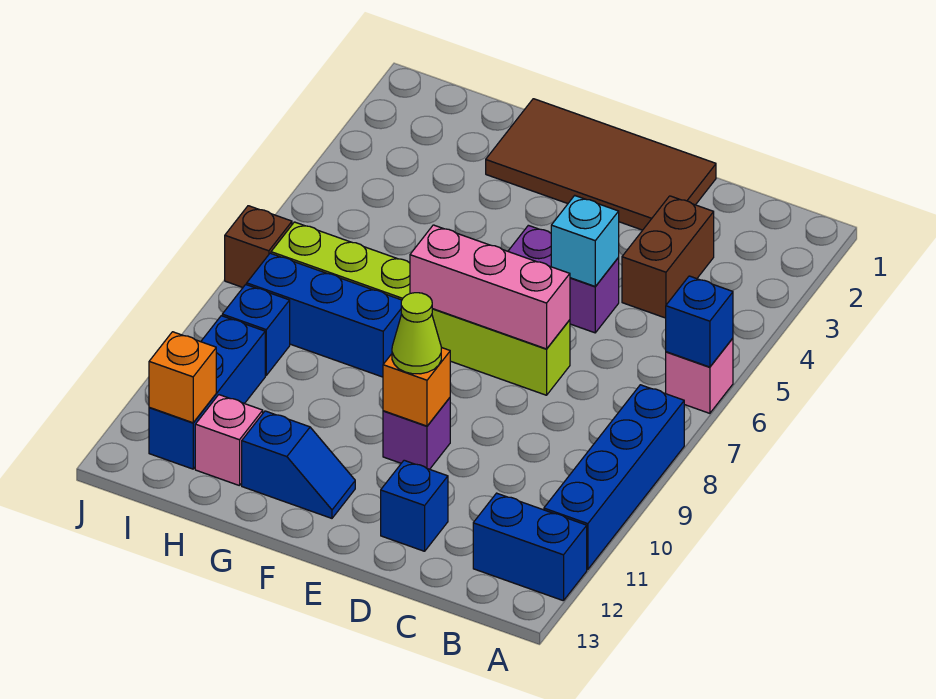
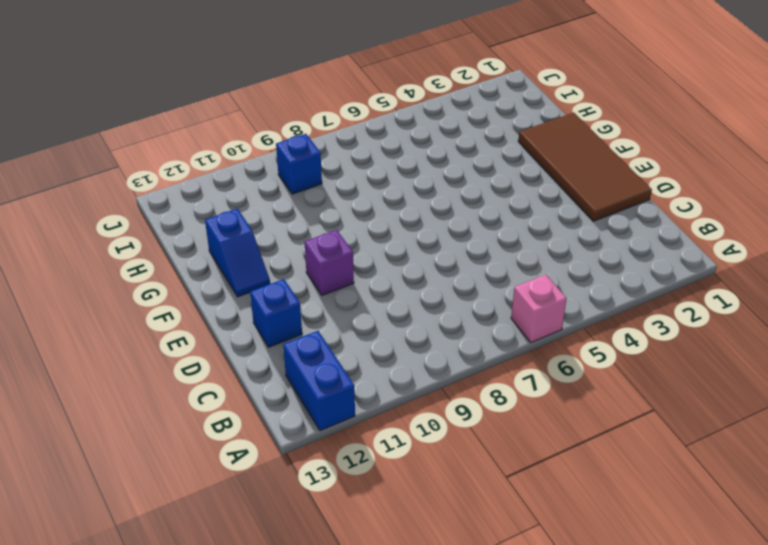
none -> blue 1x4 brick [544,385,684,569]
none -> brown 1x2 brick [622,196,714,318]
none -> purple 1x2 brick [508,225,619,333]

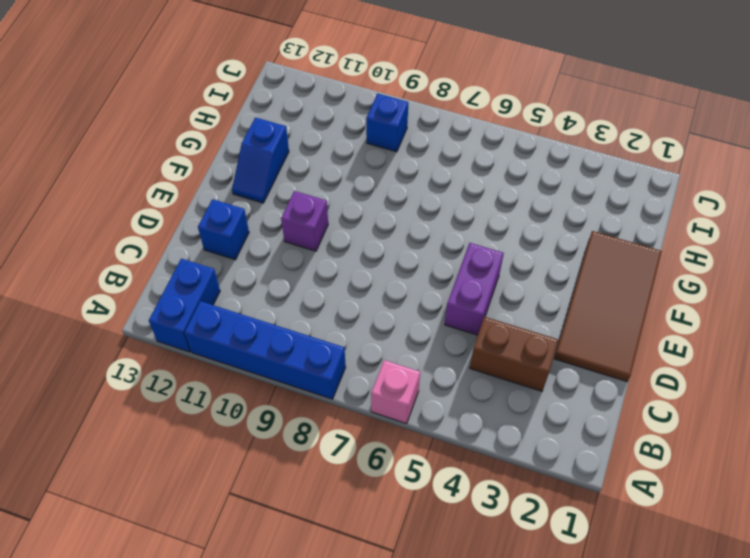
none -> lime 1x6 brick [271,222,570,395]
none -> blue 1x3 brick [247,253,402,377]
none -> pink 1x1 brick [195,395,263,486]

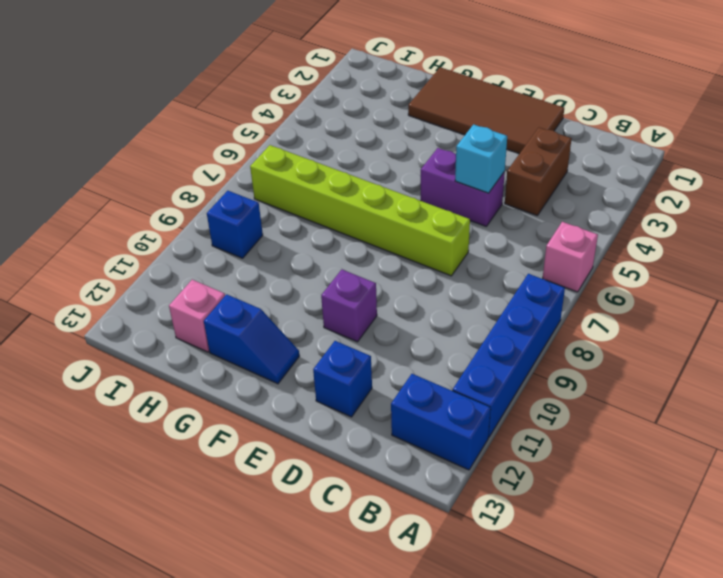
none -> blue 1x3 brick [247,253,402,377]
none -> blue 1x3 brick [149,316,265,469]
none -> brown 1x1 brick [225,206,292,287]

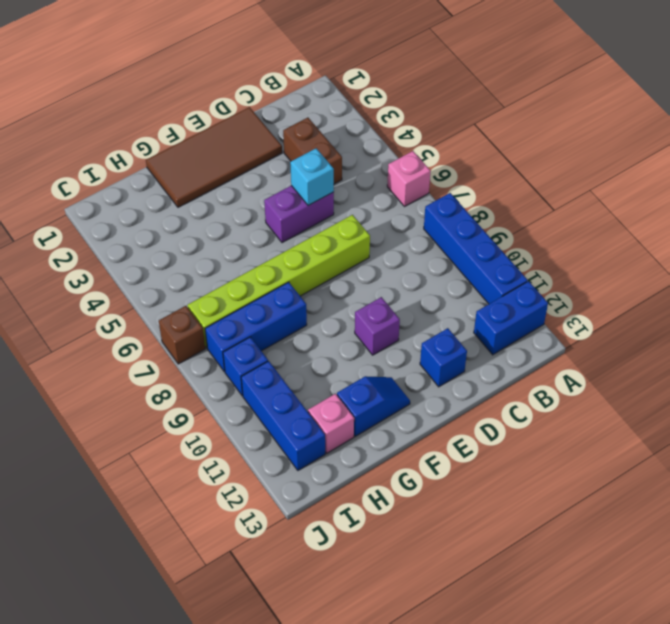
none -> blue 1x1 brick [666,276,733,367]
none -> pink 1x3 brick [410,225,570,349]
none -> orange 1x1 brick [383,347,450,426]

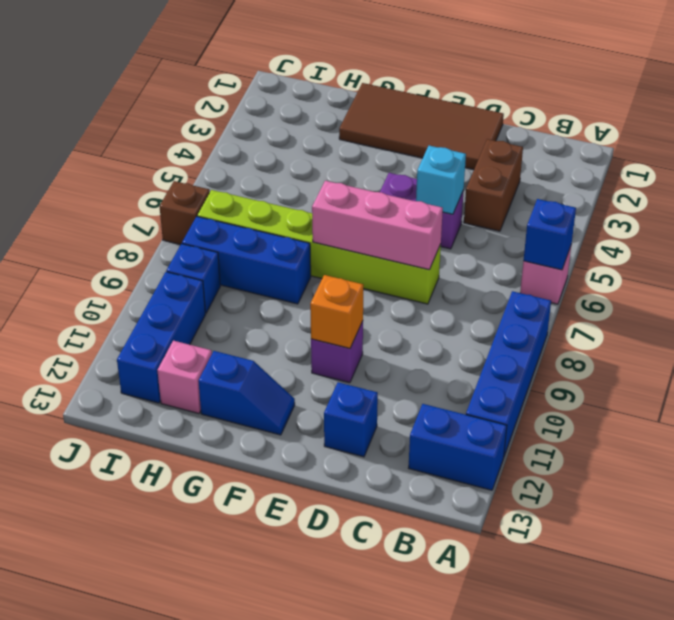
none -> orange 1x1 brick [149,332,216,423]
none -> lime 1x1 cone [392,293,441,374]

